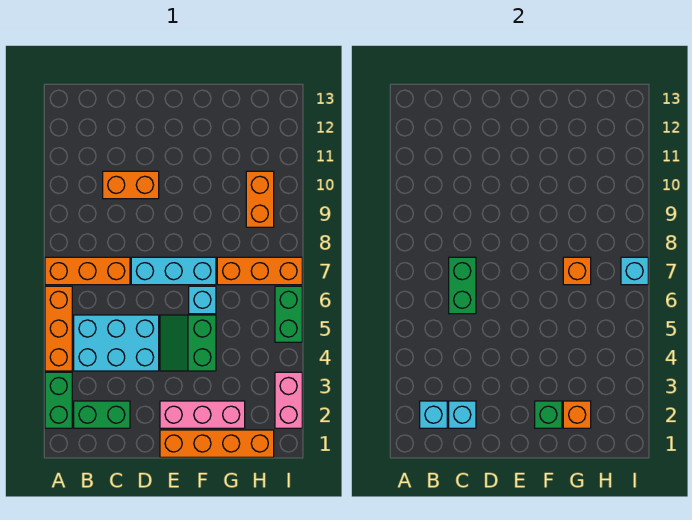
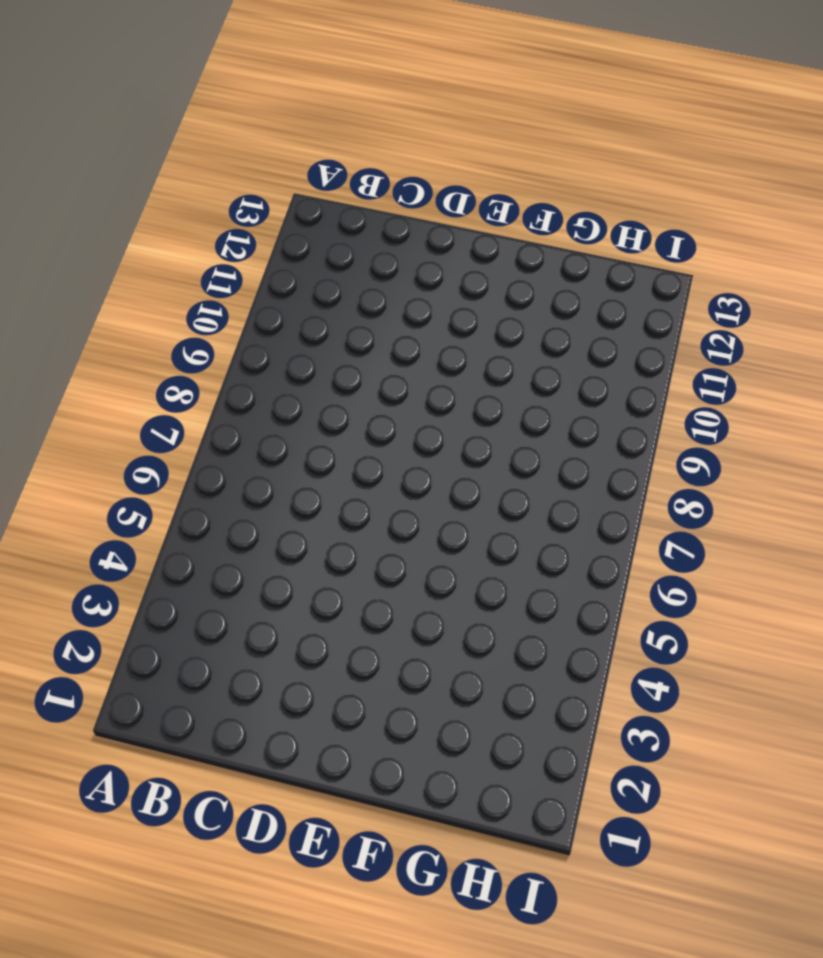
none -> green 1x2 brick [45,372,72,428]
none -> orange 1x3 brick [45,286,72,371]
none -> orange 1x3 brick [45,257,130,285]

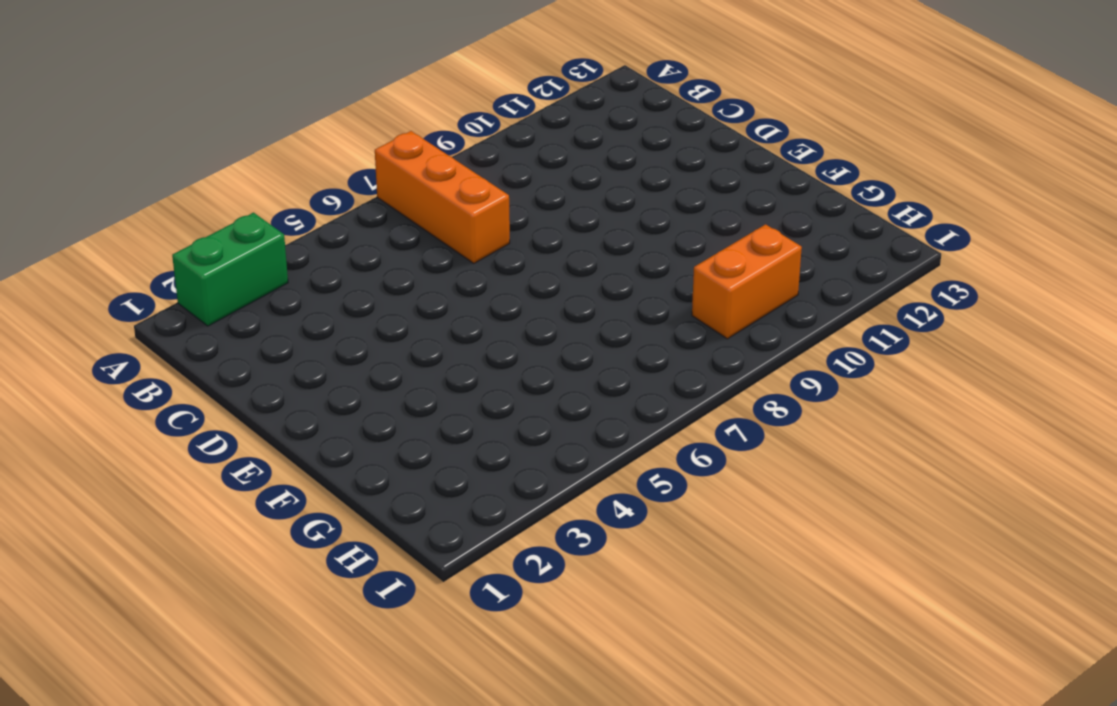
none -> orange 1x3 brick [45,286,72,371]
none -> green 1x2 brick [74,401,130,428]
none -> cyan 2x3 brick [74,315,159,371]

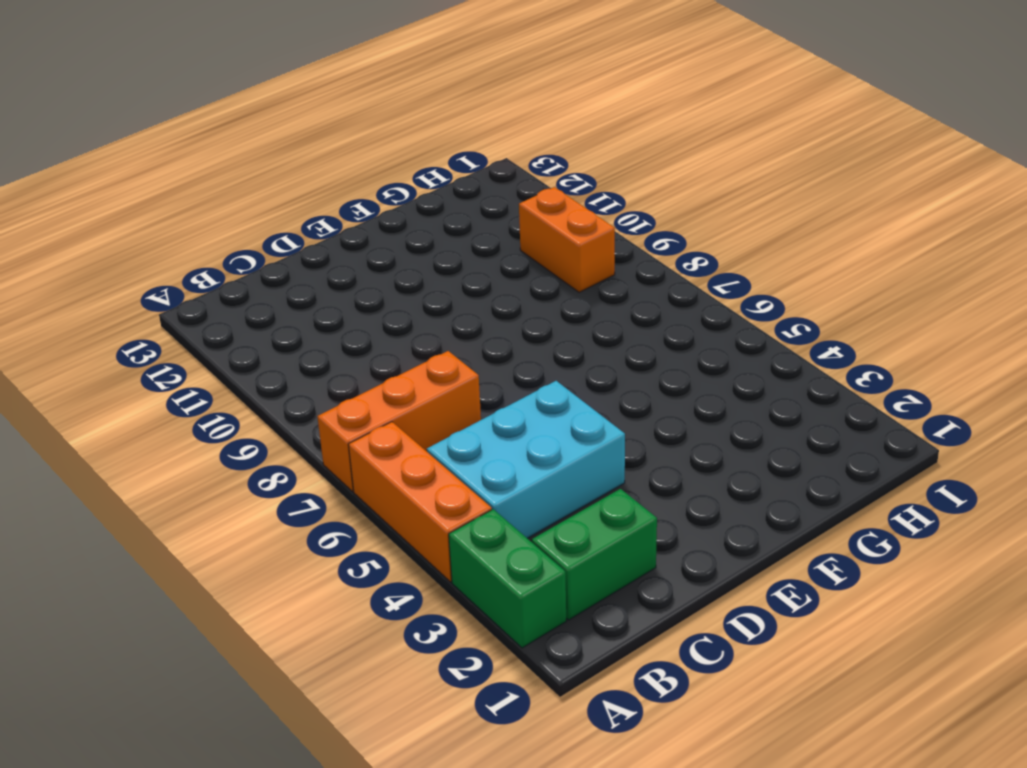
none -> orange 1x2 brick [103,171,159,199]
none -> cyan 1x3 brick [131,257,216,285]
none -> orange 1x4 brick [160,430,274,457]

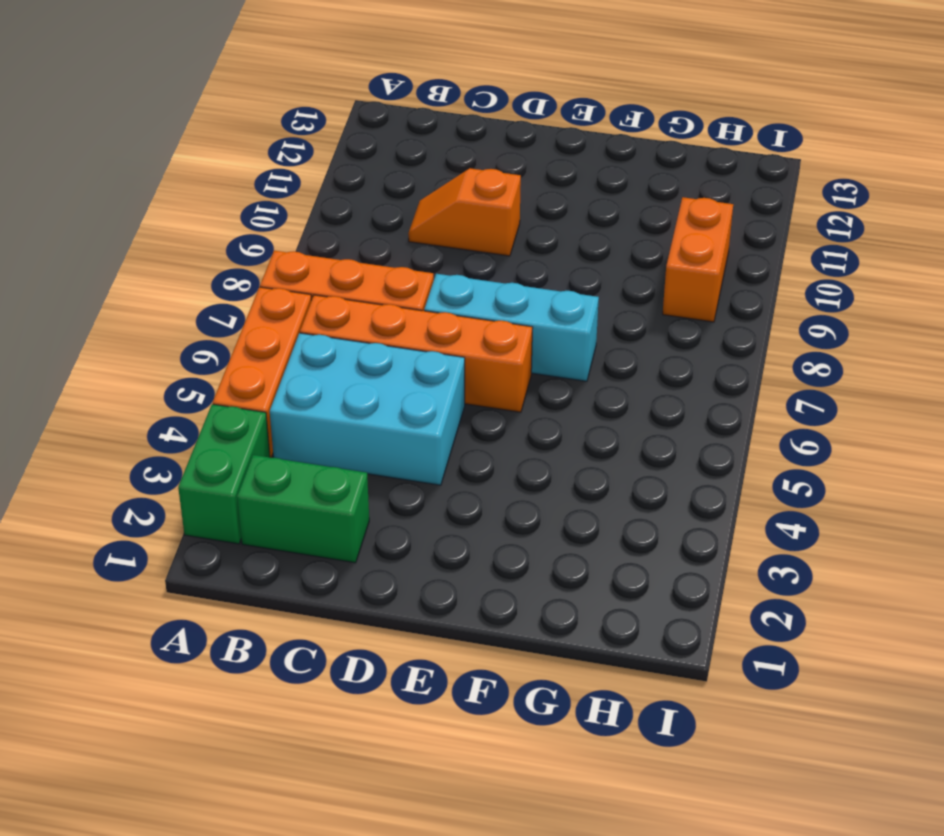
orange 1x4 brick [300,295,533,412] -> orange 1x4 brick moved to [160,430,274,457]
orange 1x2 slope [408,168,521,256] -> orange 1x2 brick [103,171,159,199]
none -> pink 1x3 brick [160,401,245,428]
none -> green 2x2 slope [160,315,216,371]
none -> cyan 1x1 brick [189,286,216,314]

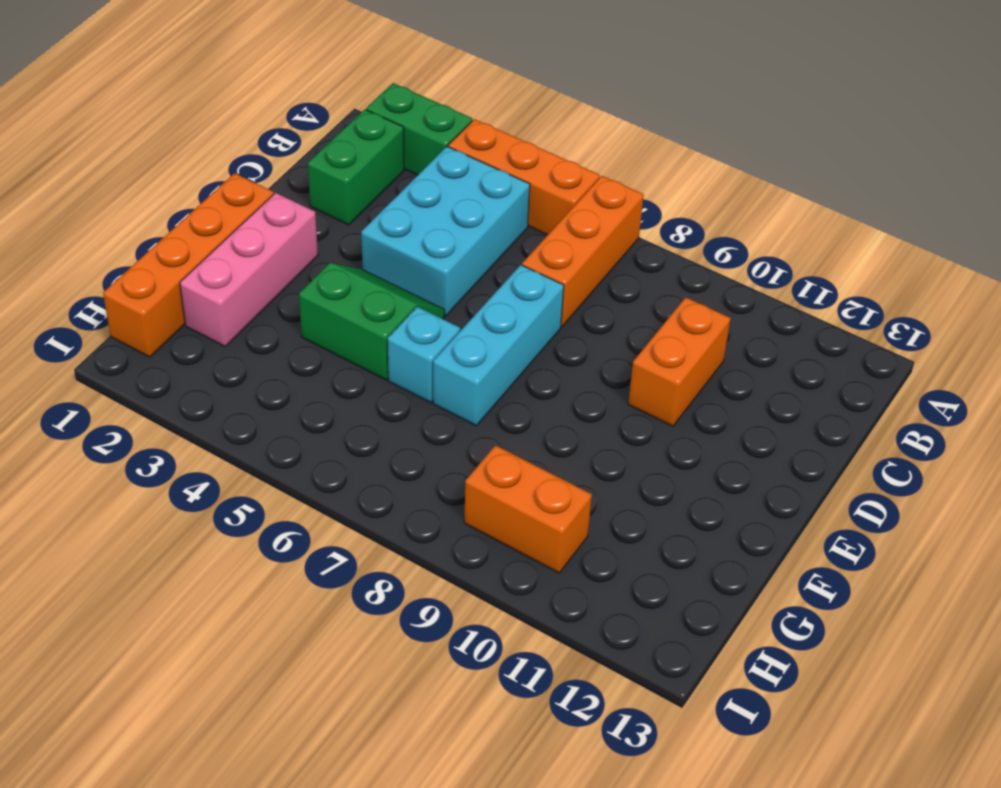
none -> orange 1x3 brick [217,257,302,285]
none -> pink 1x2 brick [275,372,302,428]
none -> green 1x2 brick [275,286,302,342]

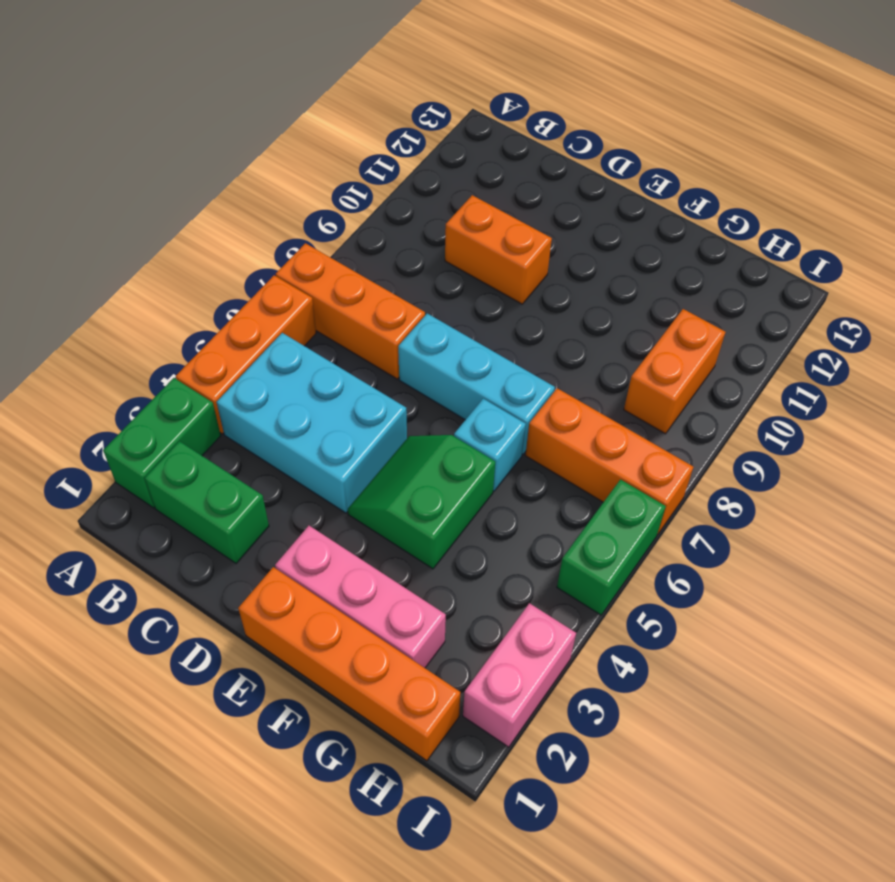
none -> cyan 1x1 brick [420,401,447,428]
none -> cyan 1x1 brick [449,401,476,428]
none -> green 1x2 brick [449,257,476,314]

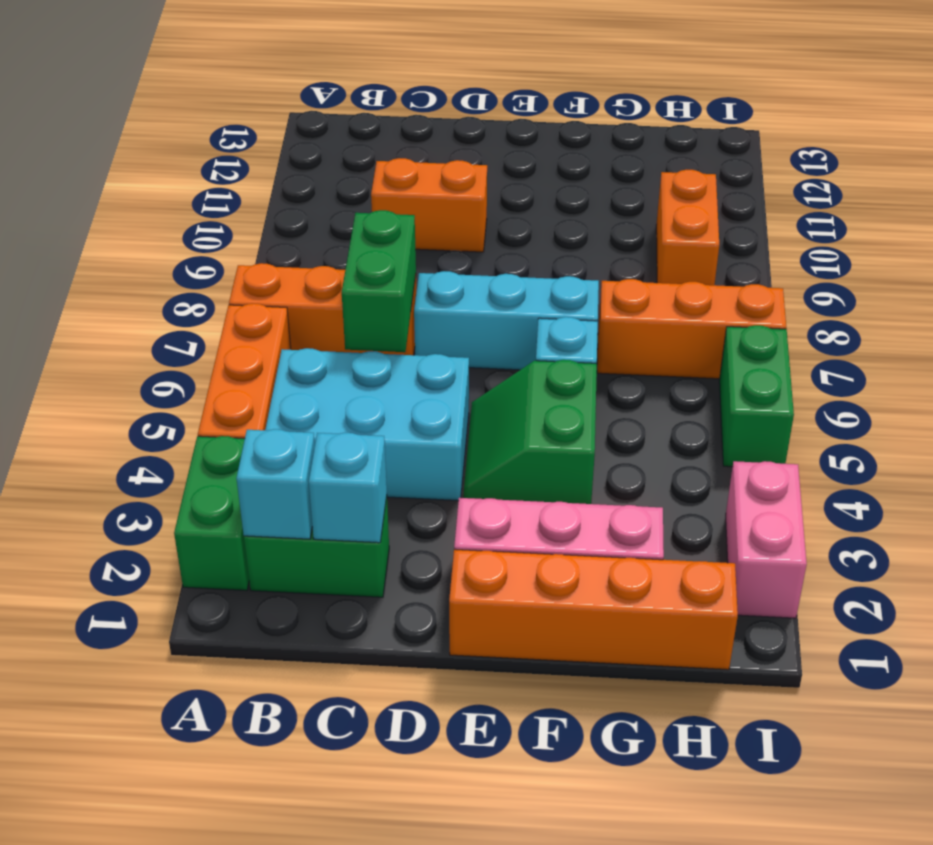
none -> green 1x1 brick [535,401,562,428]
none -> orange 1x1 brick [563,401,591,428]
none -> orange 1x1 brick [563,257,591,285]

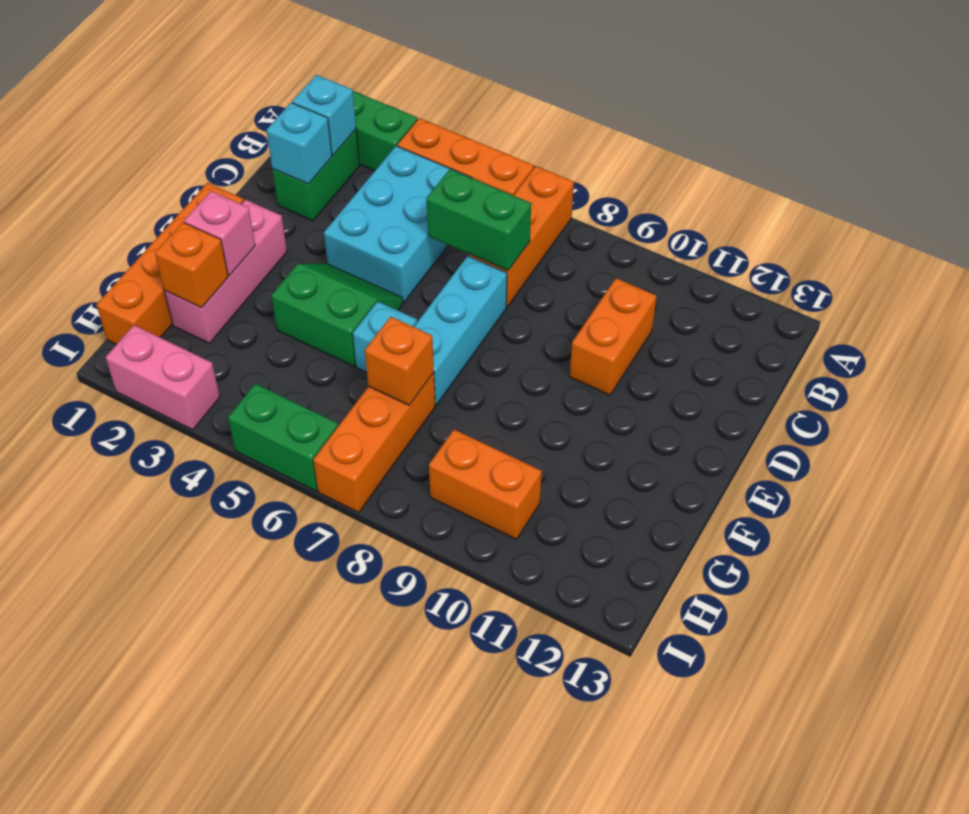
pink 1x1 brick [184,191,255,275] -> green 1x1 brick [535,401,562,428]
none -> cyan 1x1 brick [621,257,648,285]

